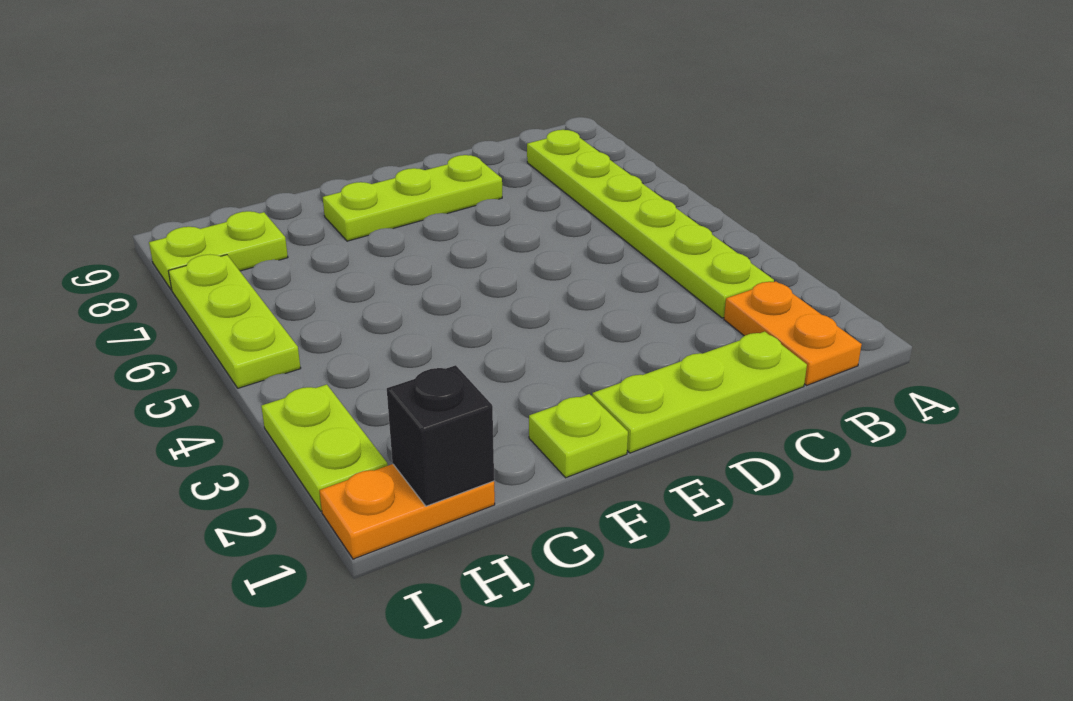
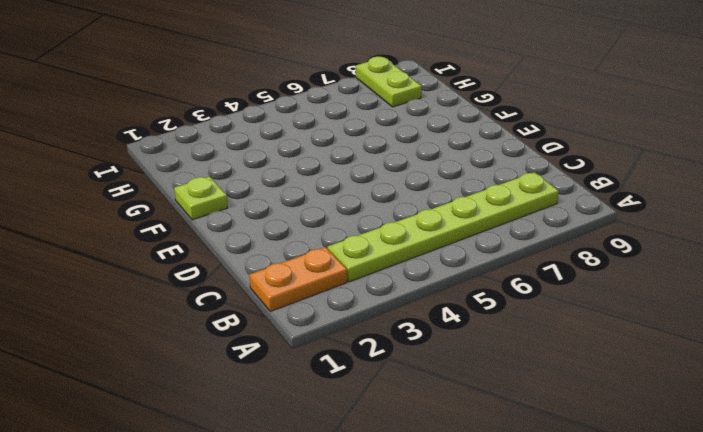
none -> lime 1x3 plate [592,332,807,453]
none -> lime 1x3 plate [323,155,502,241]

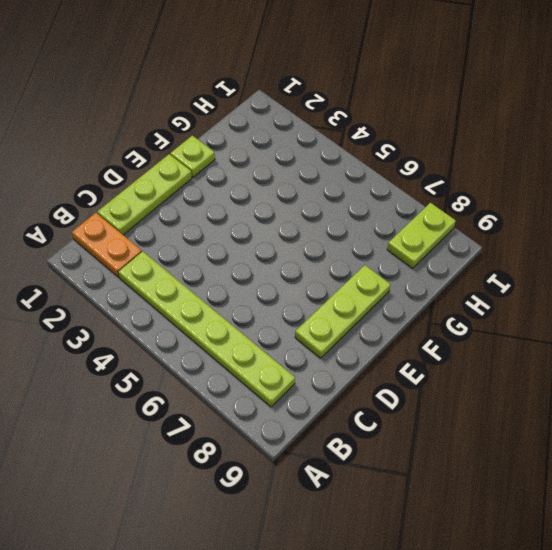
none -> orange 1x2 plate [319,464,495,559]
none -> lime 1x2 plate [261,384,388,511]

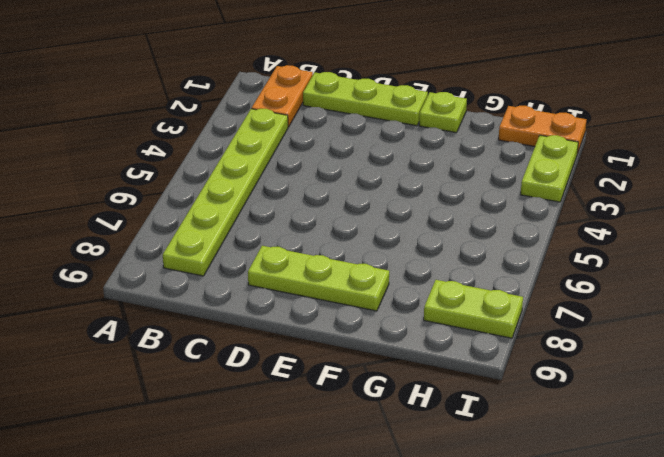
none -> lime 1x3 plate [168,254,301,388]
none -> black 1x1 brick [387,365,494,506]

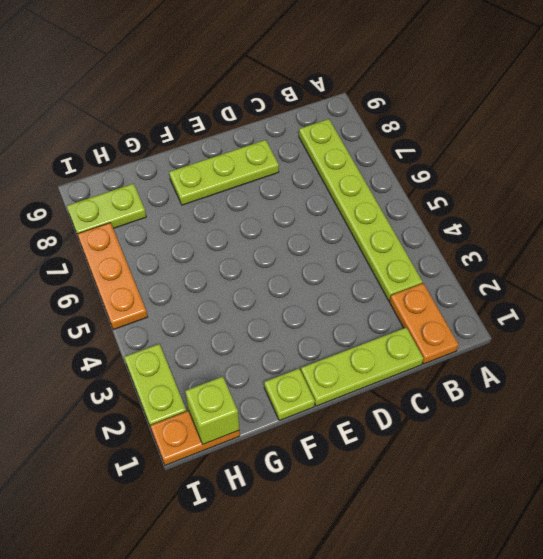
lime 1x1 brick [185,377,239,444] -> black 1x1 brick [387,365,494,506]
orange 1x3 plate [77,223,148,330] -> lime 1x3 plate [168,254,301,388]

